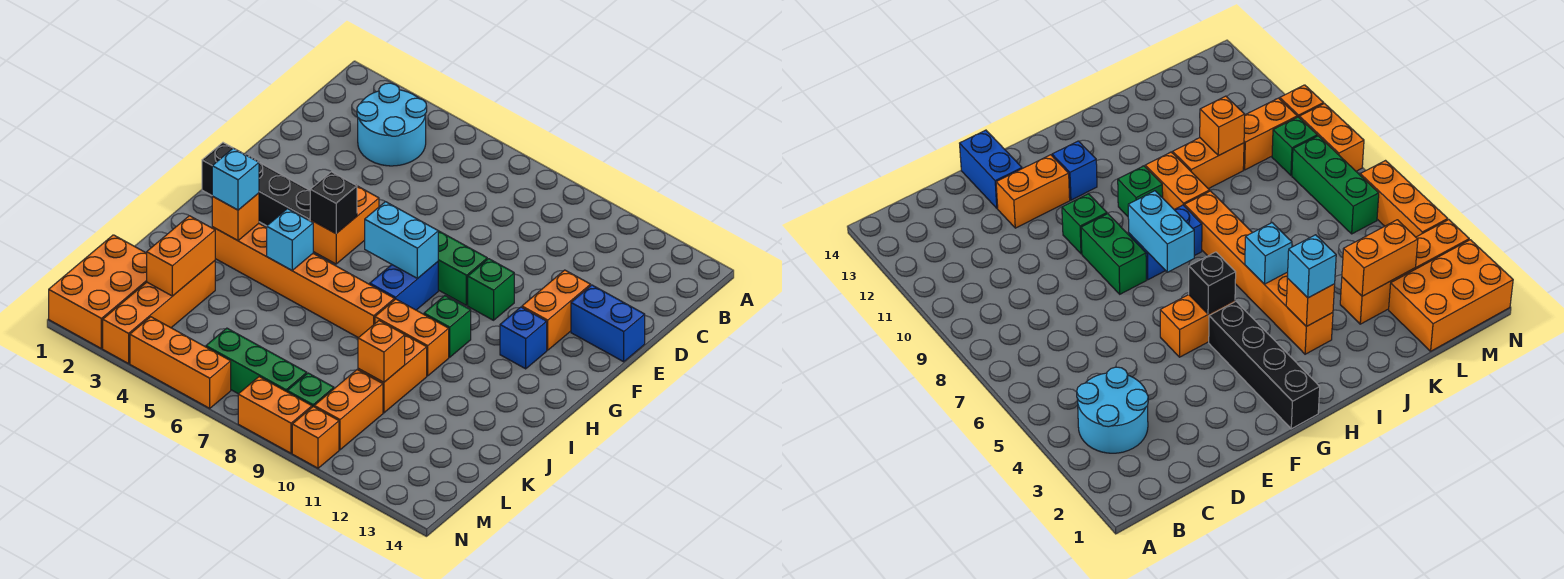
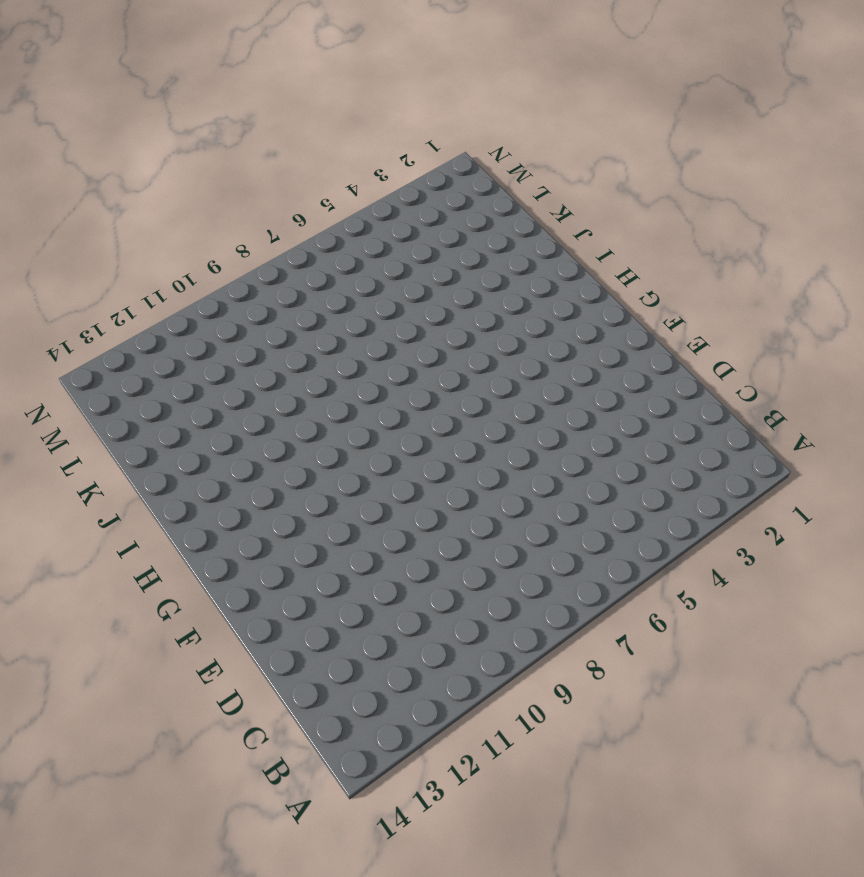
none -> cyan 2x2 round brick [357,83,427,166]
none -> orange 1x2 brick [522,270,591,350]
none -> blue 1x2 brick [571,285,645,362]

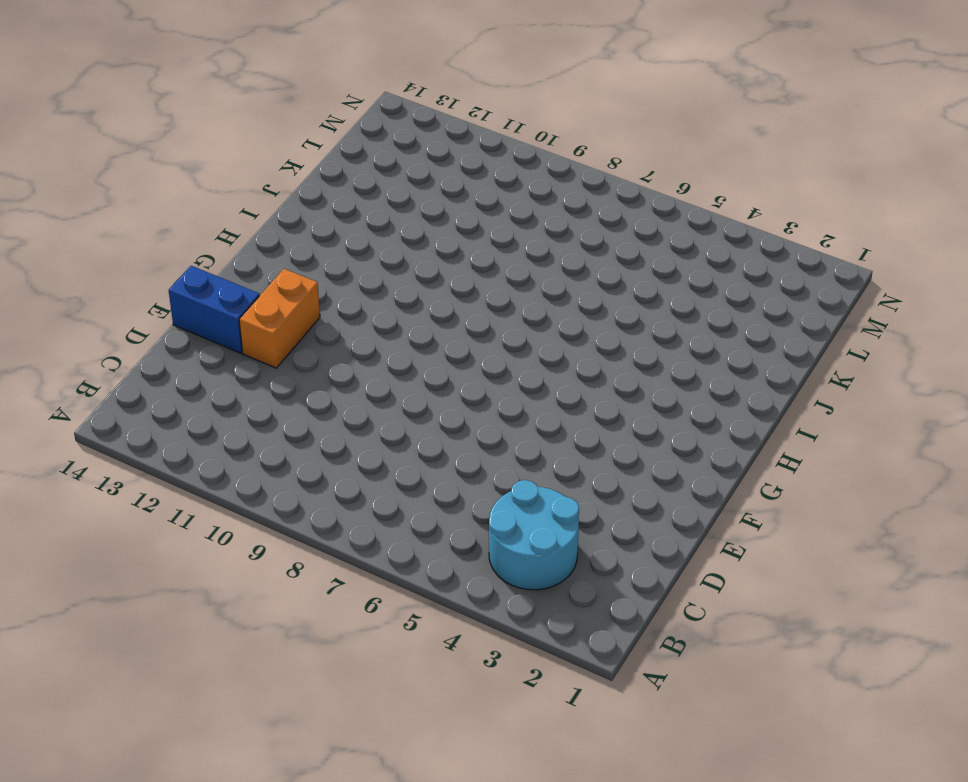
none -> orange 1x2 brick [310,186,379,264]
none -> green 1x2 brick [438,231,487,305]
none -> green 1x1 brick [468,259,514,320]

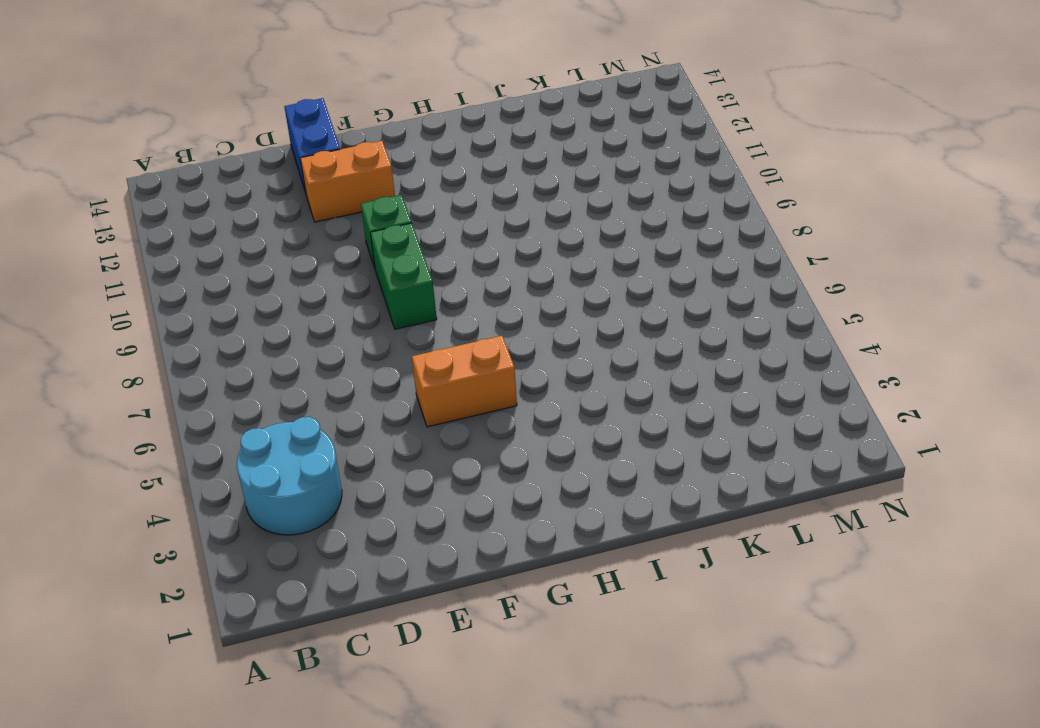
none -> black 1x4 brick [202,143,310,226]
none -> blue 1x2 brick [370,262,438,310]
none -> blue 1x1 brick [500,307,547,369]

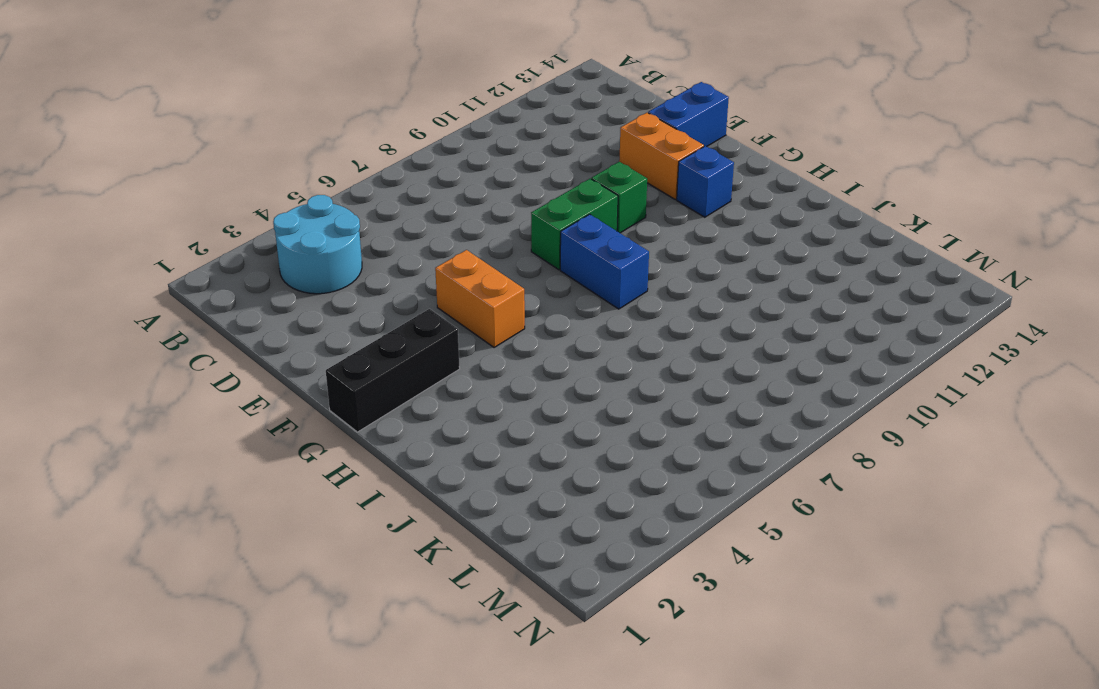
black 1x3 brick [326,309,460,432] -> black 1x4 brick [202,143,310,226]
none -> green 1x1 brick [424,296,471,357]
none -> orange 1x6 brick [212,224,394,338]
none -> orange 1x2 brick [375,299,449,376]

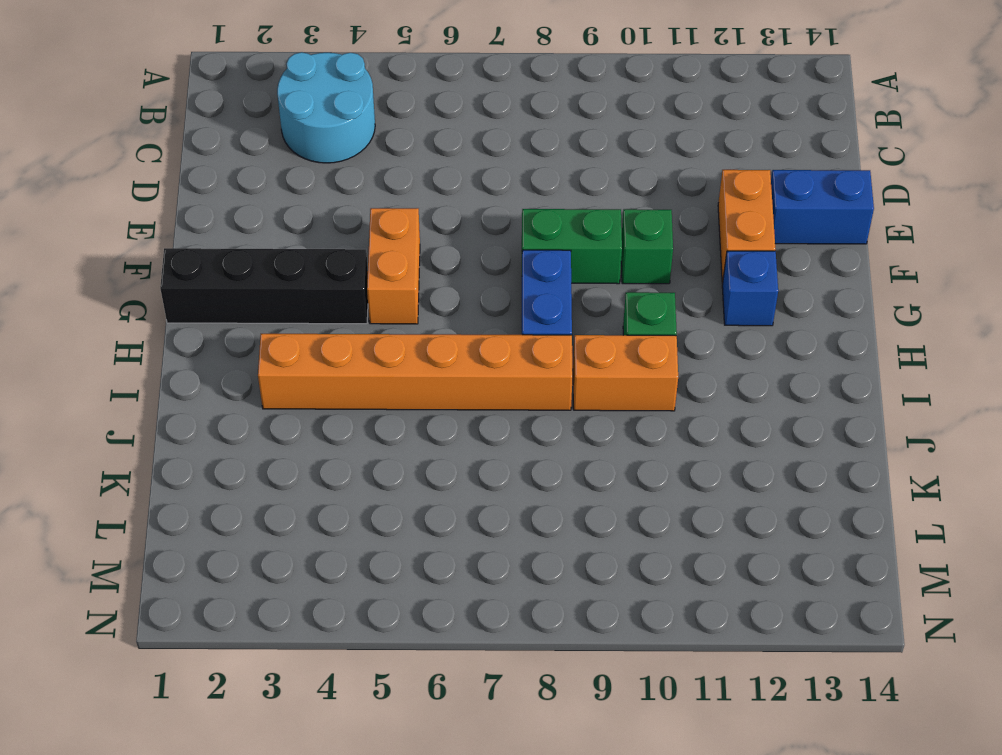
none -> orange 1x2 brick [358,335,427,413]
none -> orange 1x4 brick [103,261,215,364]
none -> orange 2x3 brick [49,235,147,348]

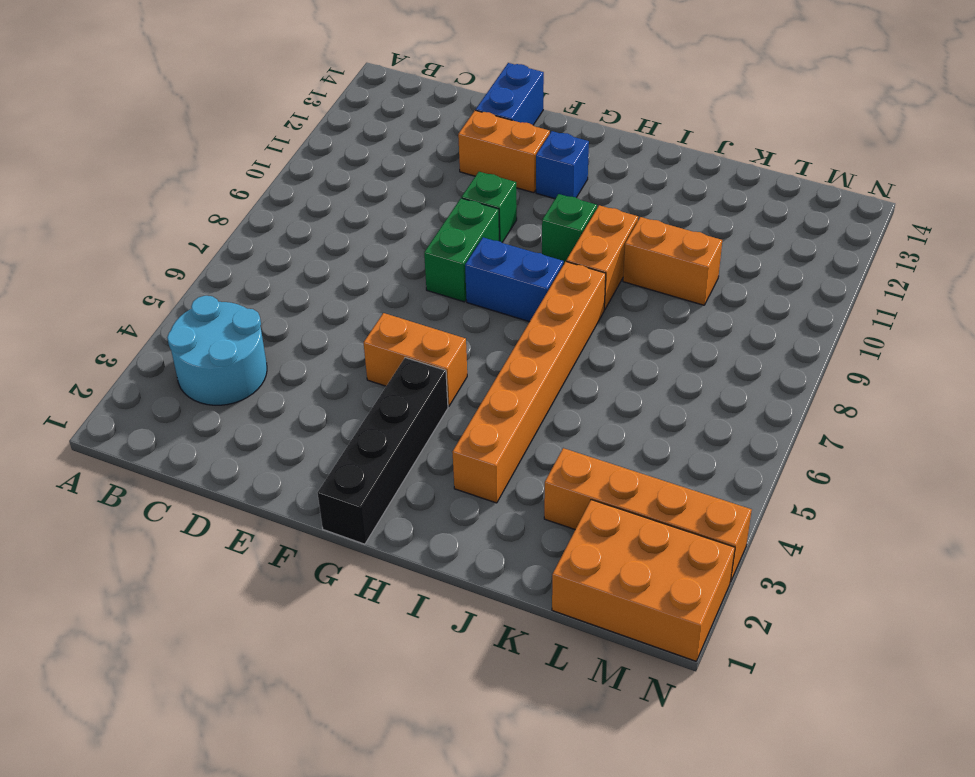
none -> orange 1x2 brick [314,370,383,450]
none -> green 1x3 brick [206,328,307,394]
none -> green 1x1 brick [287,373,334,407]

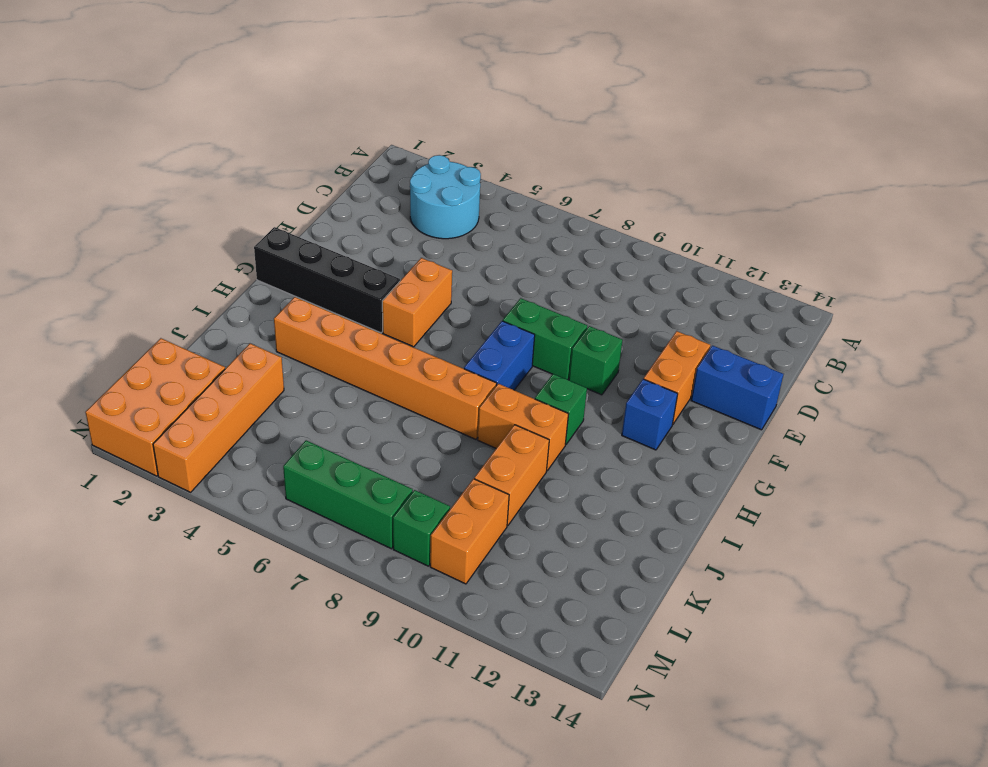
none -> orange 1x3 brick [130,317,231,408]
none -> orange 1x2 brick [238,377,312,453]
none -> orange 1x1 brick [292,407,339,468]

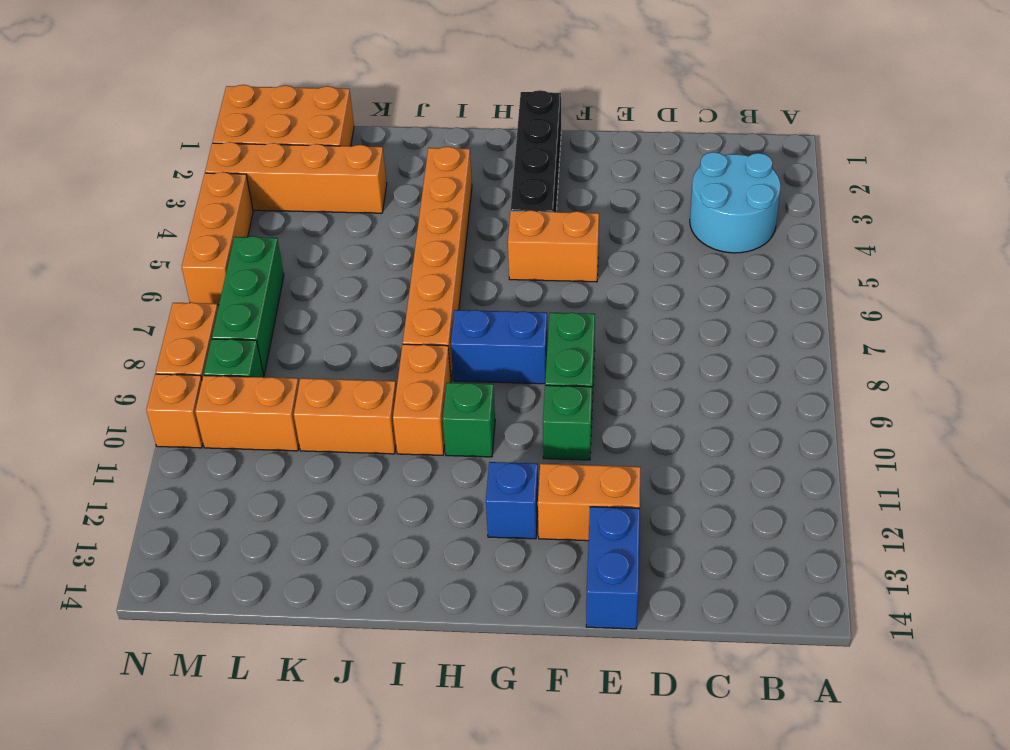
none -> black 1x1 brick [310,172,357,233]
none -> cyan 1x2 brick [365,202,438,278]
none -> orange 1x1 brick [212,193,259,241]

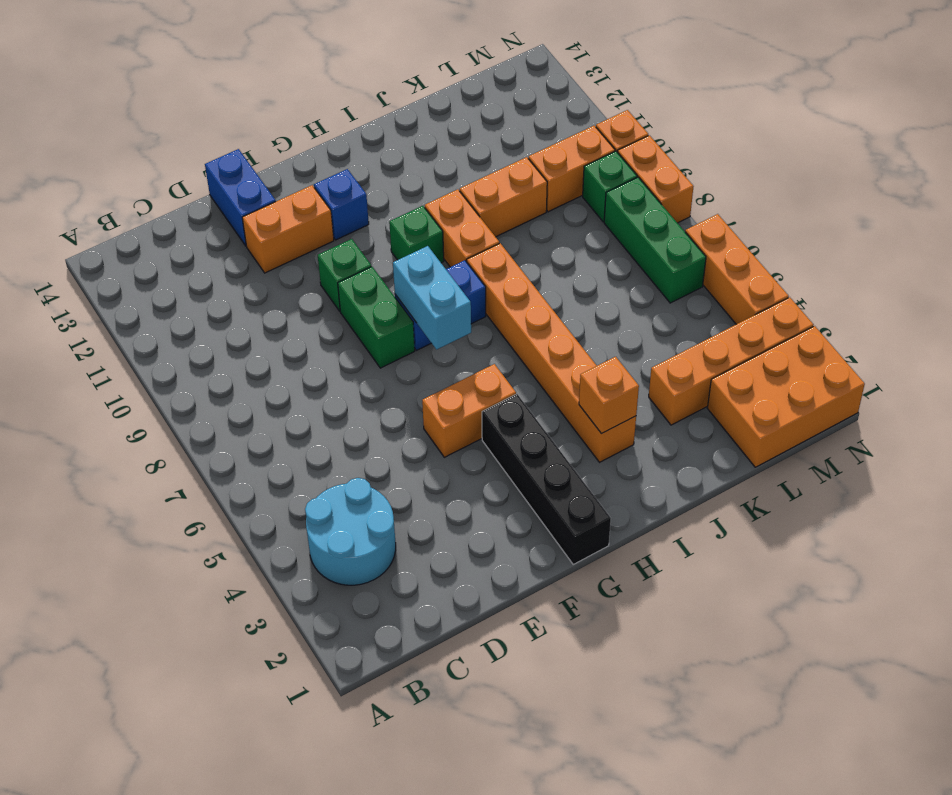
none -> black 1x1 brick [310,172,357,233]
none -> cyan 1x1 brick [267,209,313,270]
none -> orange 1x2 brick [147,216,215,296]

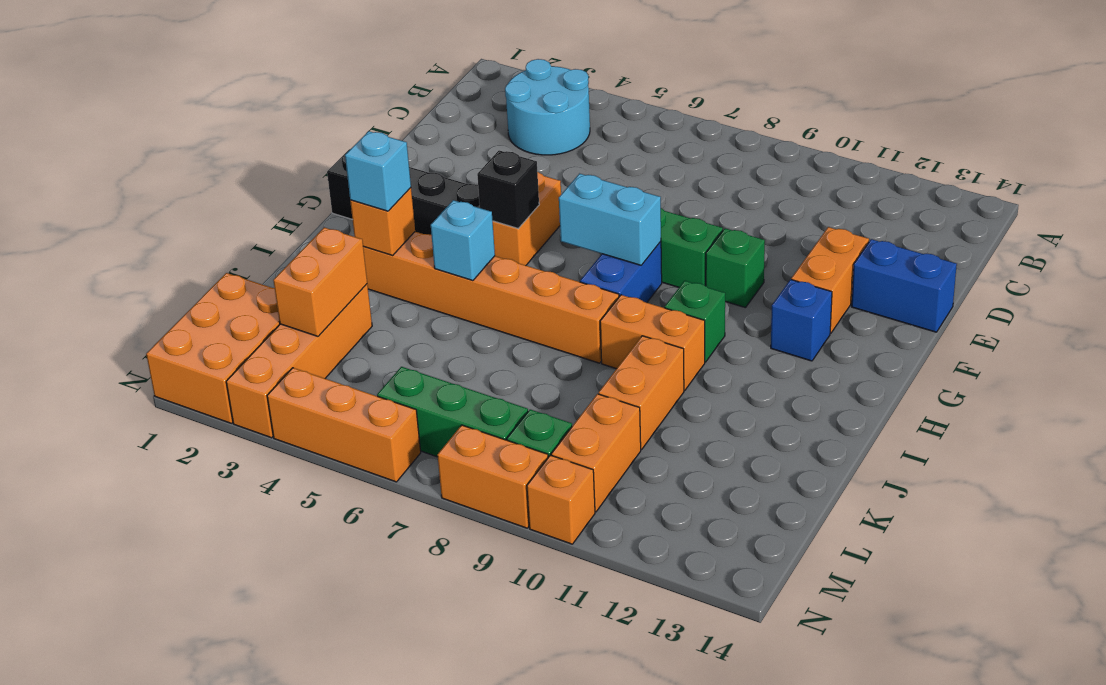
none -> orange 1x1 brick [358,321,405,382]

